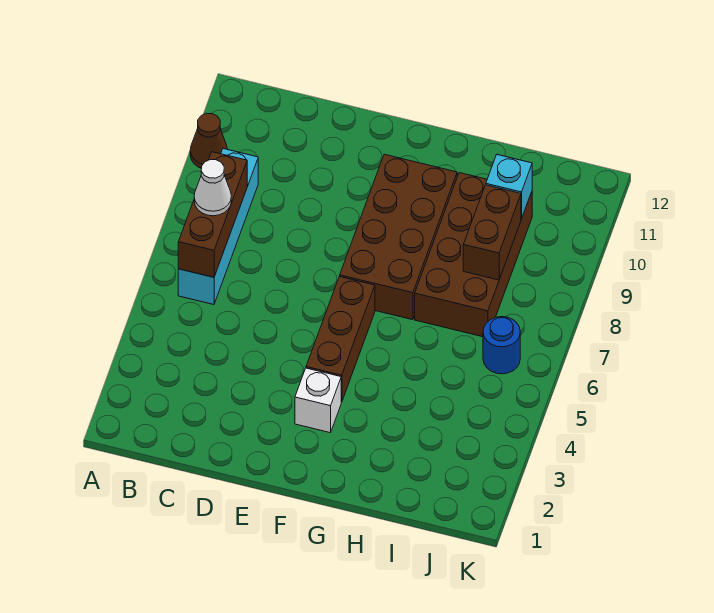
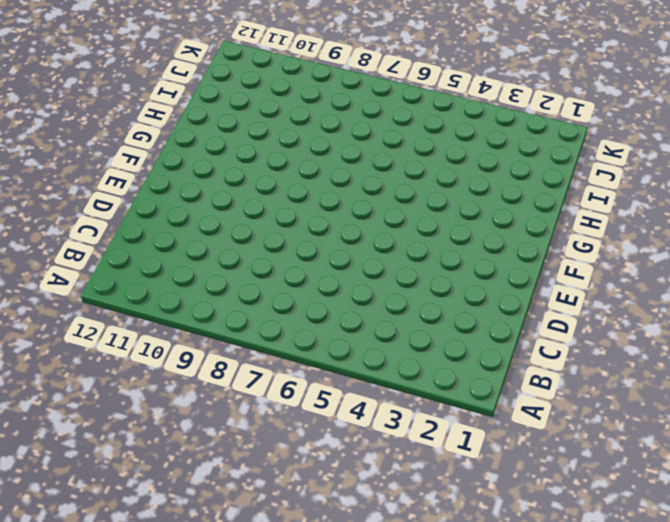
none -> brown 1x1 cone [190,113,227,168]
none -> cyan 1x4 brick [178,149,258,305]

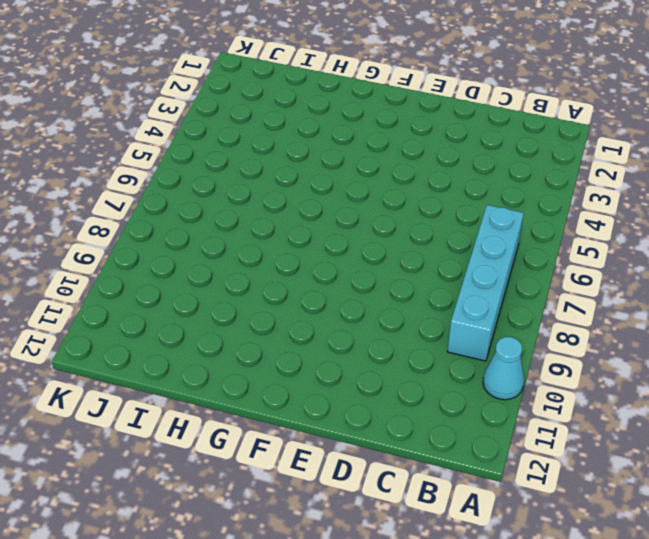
cyan 1x1 cone [483,337,524,400] -> brown 1x1 cone [190,113,227,168]
none -> white 1x1 brick [295,368,341,433]
none -> brown 1x3 brick [306,276,375,402]

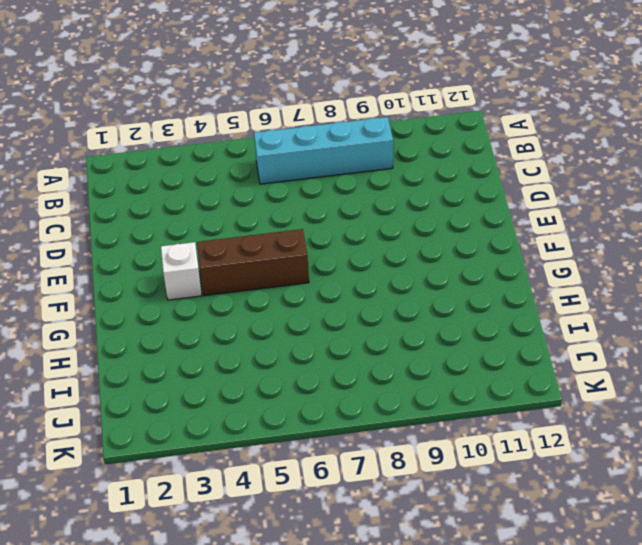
none -> brown 1x1 cone [190,113,227,168]
none -> brown 2x4 brick [340,154,457,320]

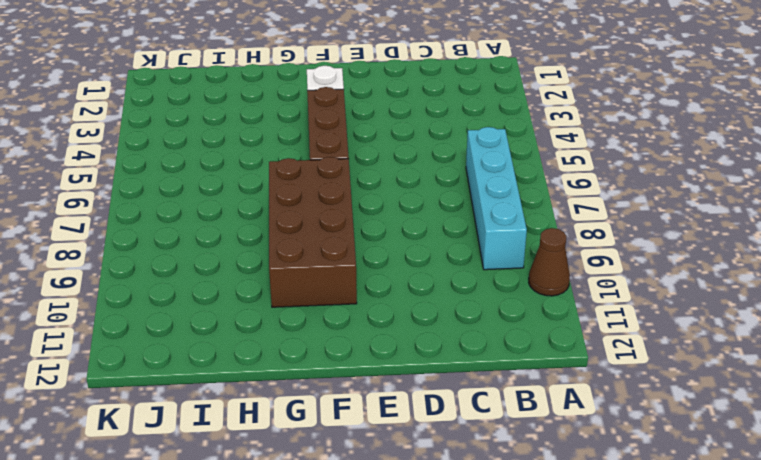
none -> brown 2x4 brick [415,173,532,337]
none -> blue 1x1 round brick [483,317,520,374]

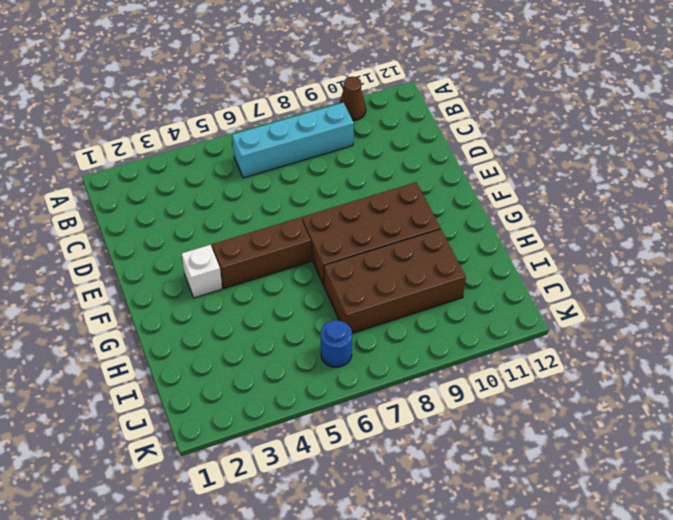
none -> brown 1x3 brick [178,152,247,277]
none -> brown 1x2 brick [463,185,521,280]

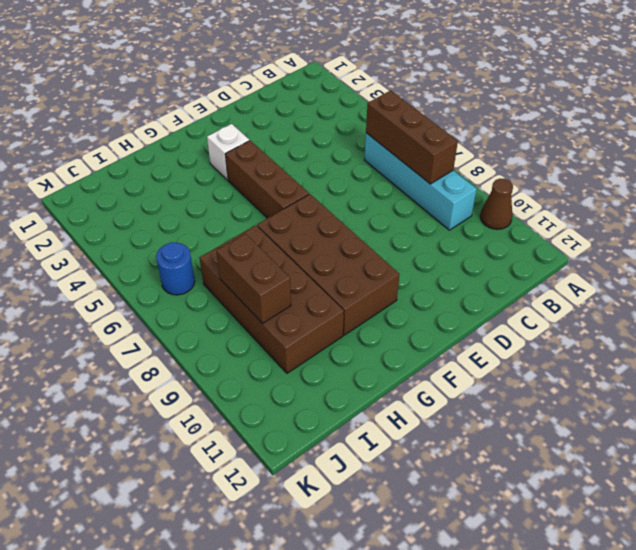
none -> cyan 1x1 brick [486,155,532,219]
none -> white 1x1 cone [194,160,231,216]

